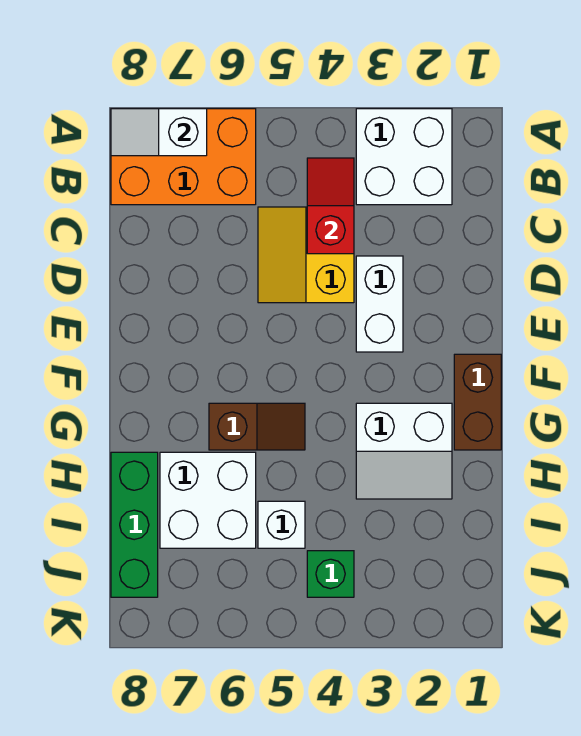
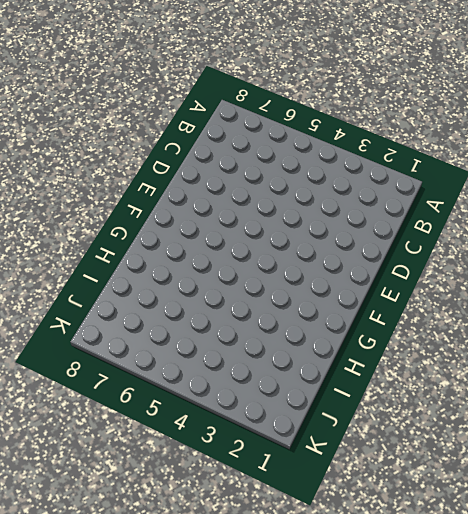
none -> white 2x2 brick [356,109,452,205]
none -> orange 2x3 brick [111,109,256,205]
none -> yellow 2x2 slope [258,207,354,303]

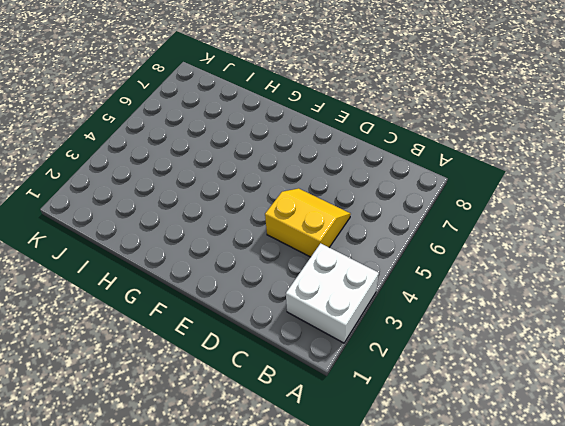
none -> orange 2x3 brick [111,109,256,205]
none -> white 1x2 brick [356,256,403,352]
none -> brown 1x2 brick [454,354,501,450]

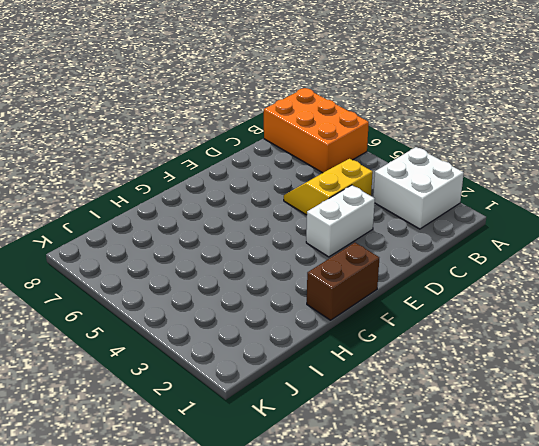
none -> white 2x2 slope [356,403,452,499]
none -> brown 1x2 slope [209,403,305,450]
none -> white 2x2 brick [160,452,256,548]

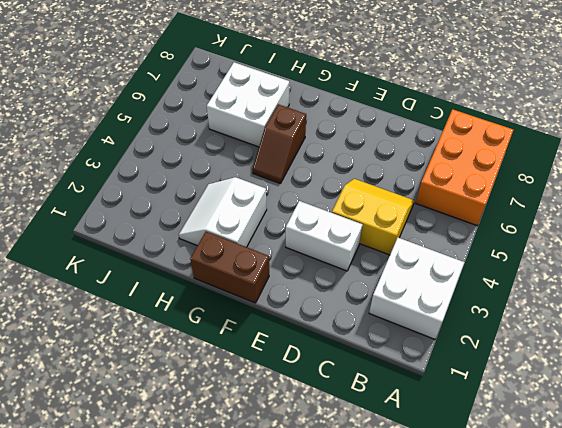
none -> green 1x3 brick [111,452,158,597]
none -> white 1x1 brick [258,501,305,548]
none -> green 1x1 brick [307,551,354,597]

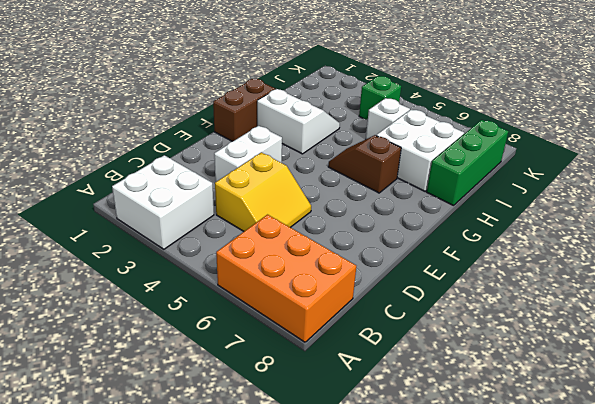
none -> white 1x2 slope [111,109,207,156]
none -> red 1x2 slope [307,158,354,254]

